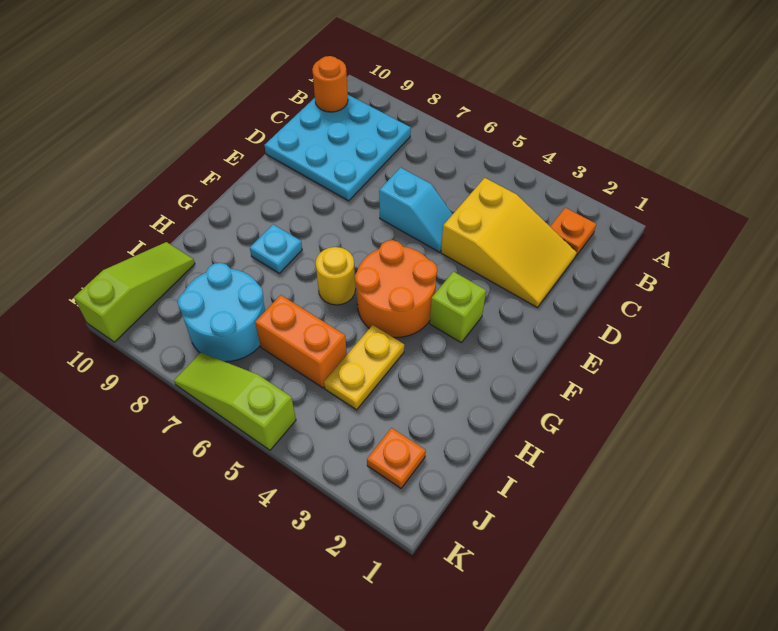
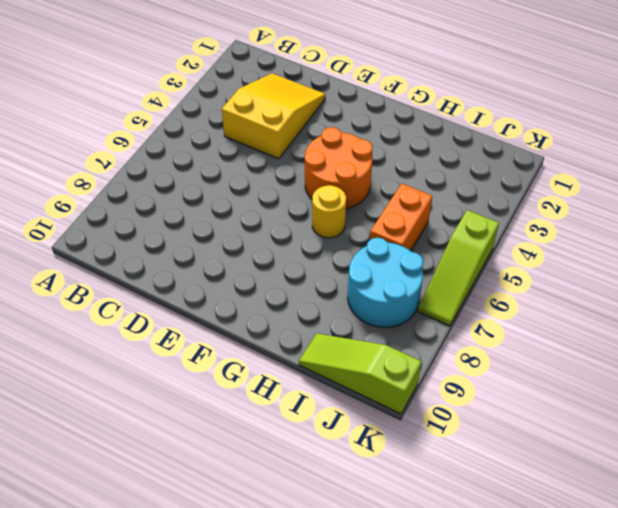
none -> orange 1x1 plate [550,208,596,256]
none -> cyan 3x3 plate [265,95,411,201]
none -> cyan 1x2 slope [379,168,453,252]

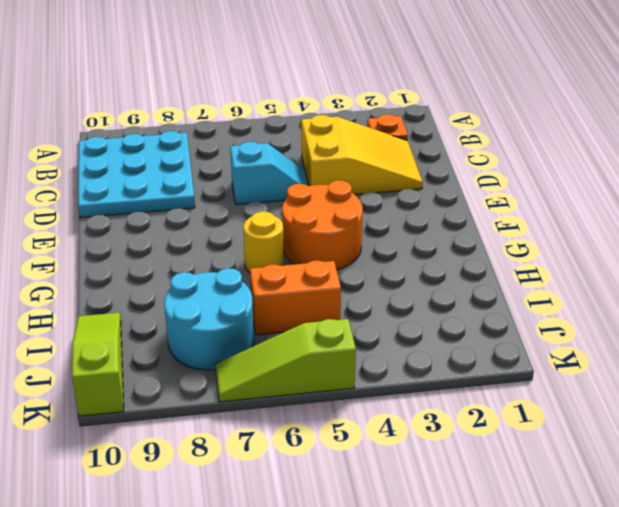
none -> lime 1x1 brick [430,272,486,342]
none -> cyan 1x1 plate [250,224,302,273]
none -> yellow 1x2 plate [324,325,404,410]

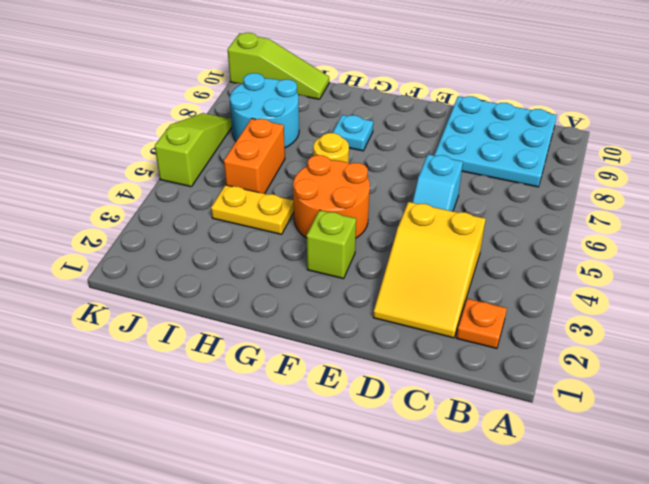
none -> orange 1x1 plate [367,428,426,488]
none -> orange 1x1 round brick [312,56,348,112]

